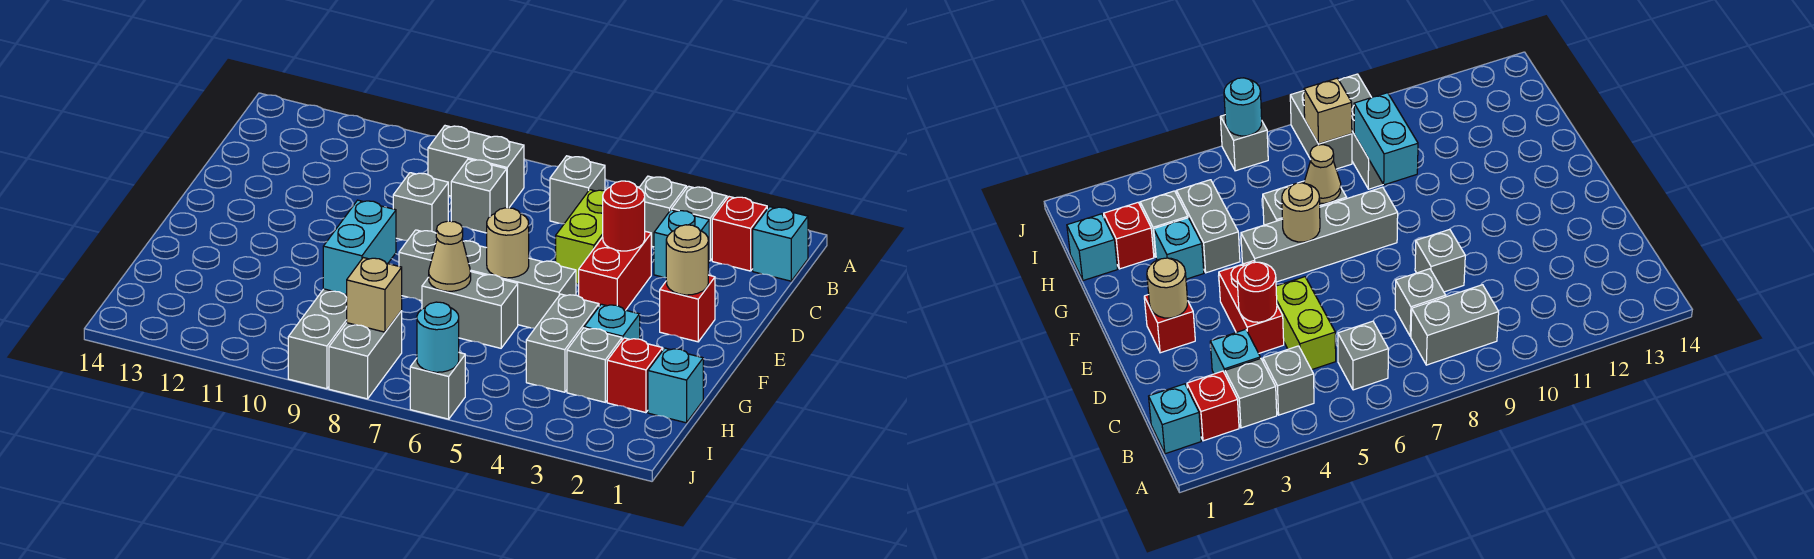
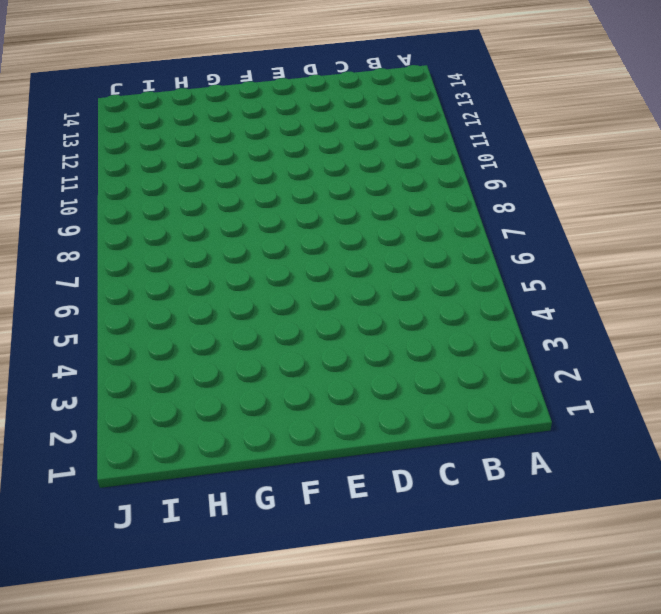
none -> cyan 1x1 brick [753,207,808,281]
none -> red 1x1 brick [712,197,767,271]
none -> grey 1x1 brick [672,186,727,261]

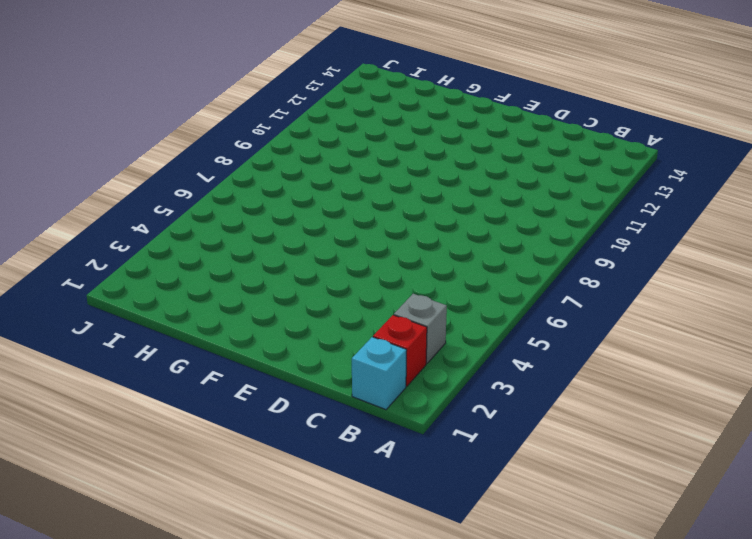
none -> grey 1x1 brick [639,176,686,247]
none -> grey 1x1 brick [550,156,605,224]
none -> grey 1x2 brick [428,126,524,208]

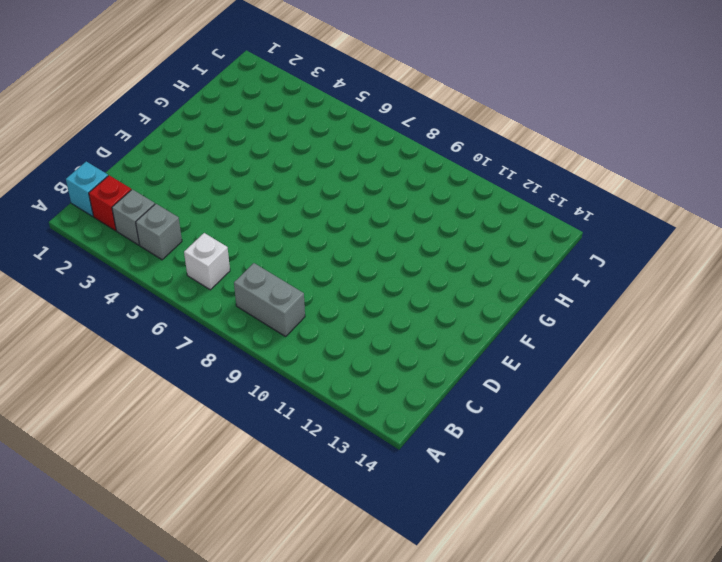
white 1x1 brick [184,233,230,290] -> grey 1x1 brick [550,156,605,224]
none -> cyan 1x1 brick [654,210,709,278]
none -> lime 1x2 brick [556,190,604,284]
none -> grey 1x1 brick [451,159,507,233]

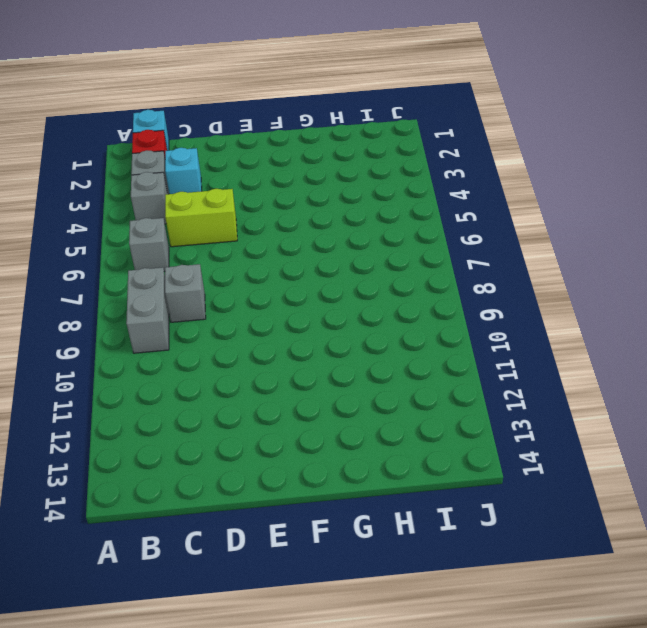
none -> red 1x2 brick [579,231,651,310]
none -> grey 1x1 brick [393,173,448,240]
none -> red 1x1 brick [660,275,715,342]

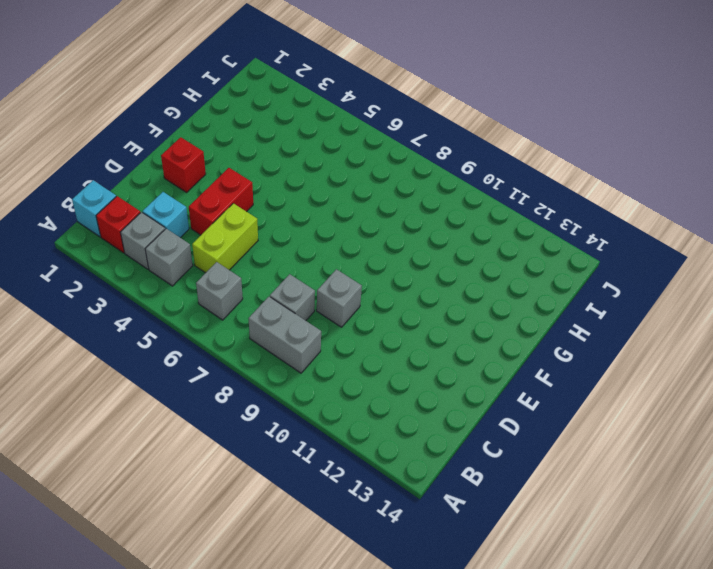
none -> grey 1x4 brick [399,230,576,328]
none -> cyan 1x1 brick [584,304,640,340]
none -> grey 1x2 brick [526,294,599,392]

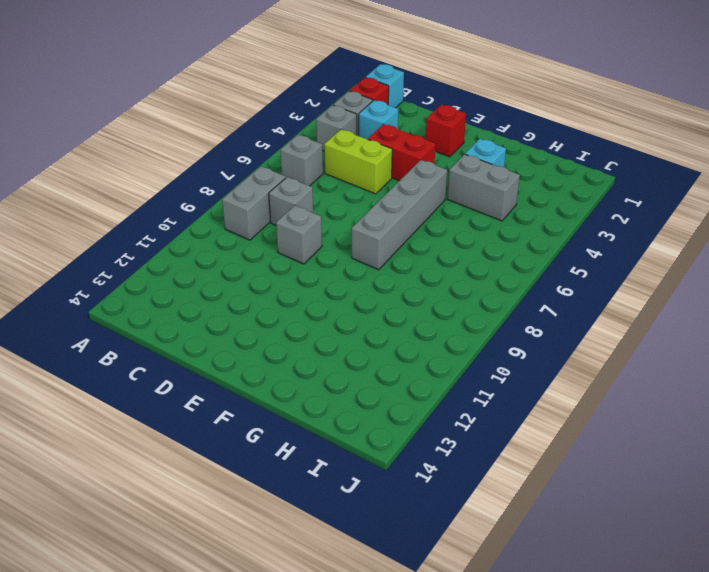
none -> grey 1x2 brick [422,272,518,348]
none -> cyan 1x1 brick [648,348,703,423]
none -> red 1x1 brick [607,338,663,413]

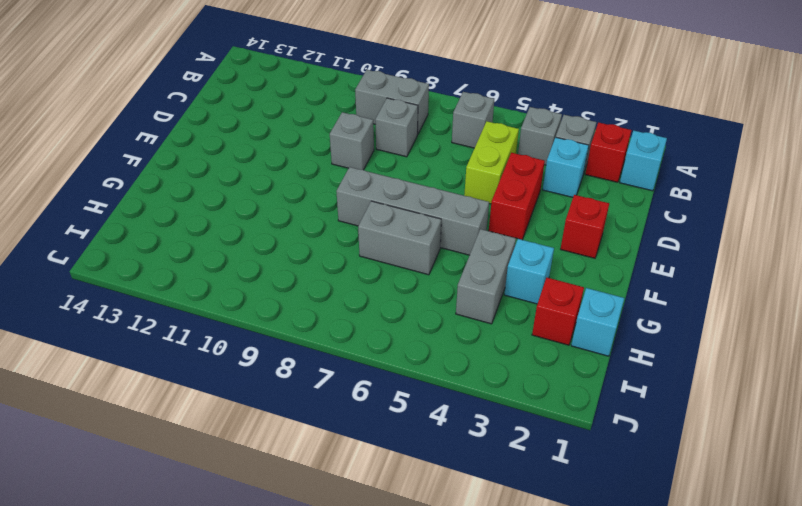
none -> grey 1x1 brick [567,328,622,402]
none -> grey 1x3 brick [288,289,347,389]
none -> grey 1x2 brick [329,311,402,399]

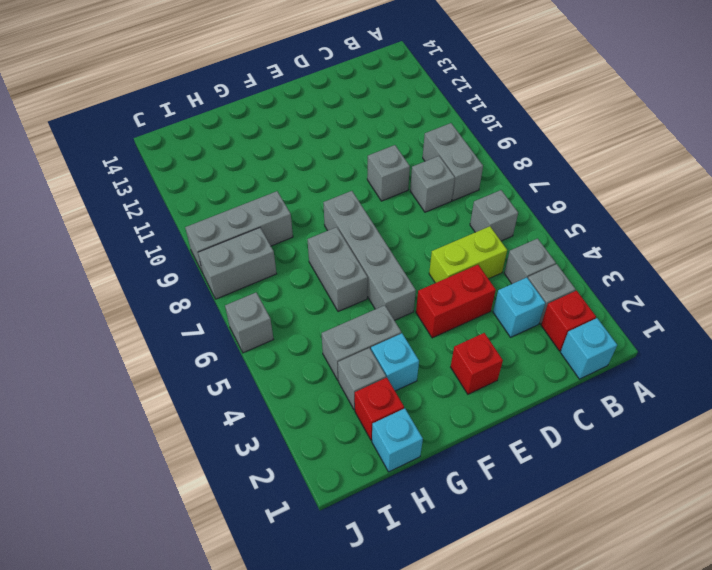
none -> red 1x1 round brick [603,181,645,251]
none -> tan 1x1 round brick [666,225,708,295]
none -> tan 1x1 round brick [487,208,529,278]

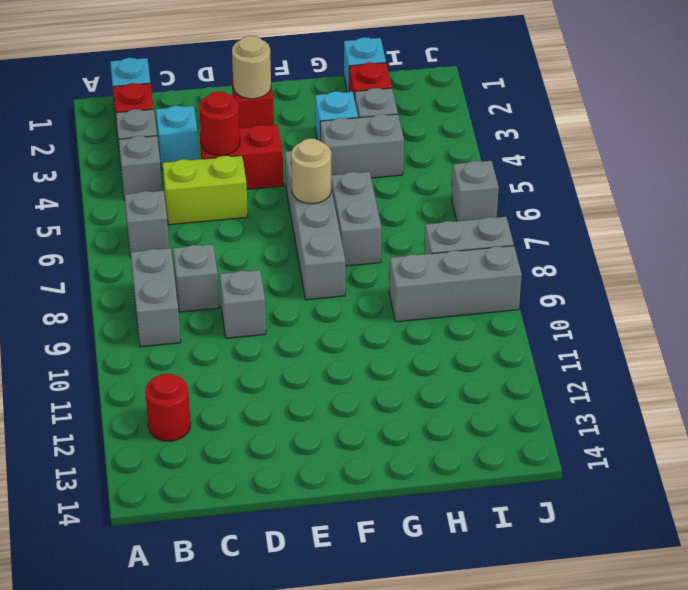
red 1x1 round brick [145,374,191,441] -> none
none -> tan 1x1 cone [429,221,471,291]
none -> cyan 1x2 brick [323,200,396,295]
none -> tan 1x1 brick [347,258,402,332]

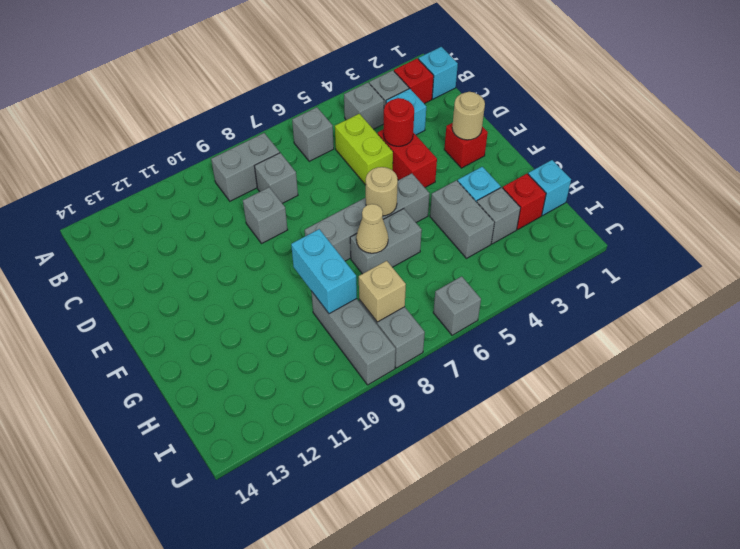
none -> cyan 1x1 round brick [417,302,459,372]

